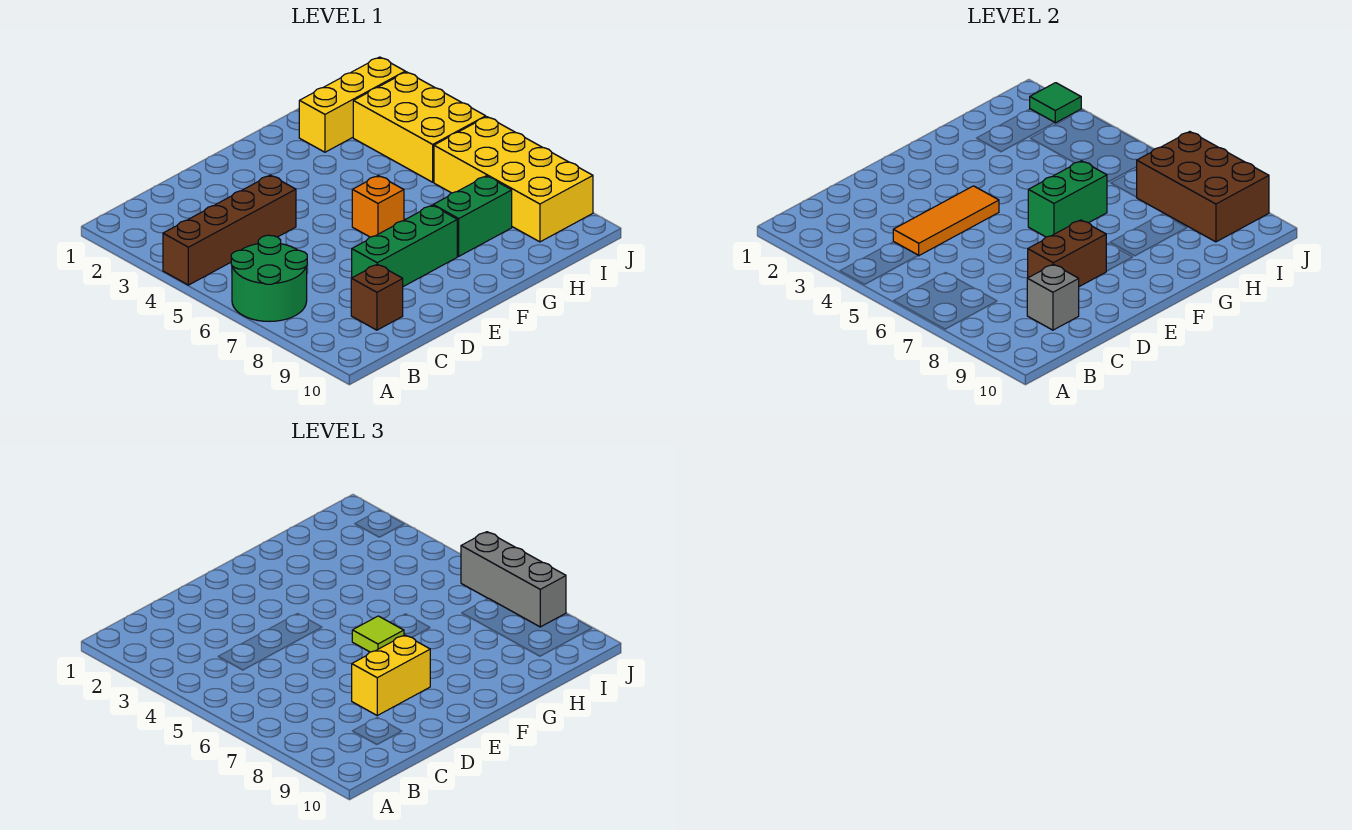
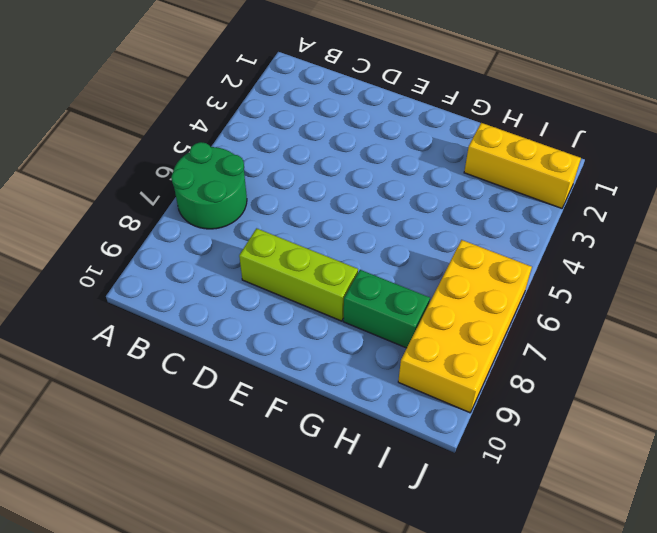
lime 1x3 brick [239,228,358,321] -> green 1x3 brick [352,205,457,287]
none -> brown 1x4 brick [163,175,296,285]
none -> brown 1x1 brick [351,264,403,330]
none -> orange 1x1 brick [352,175,404,237]

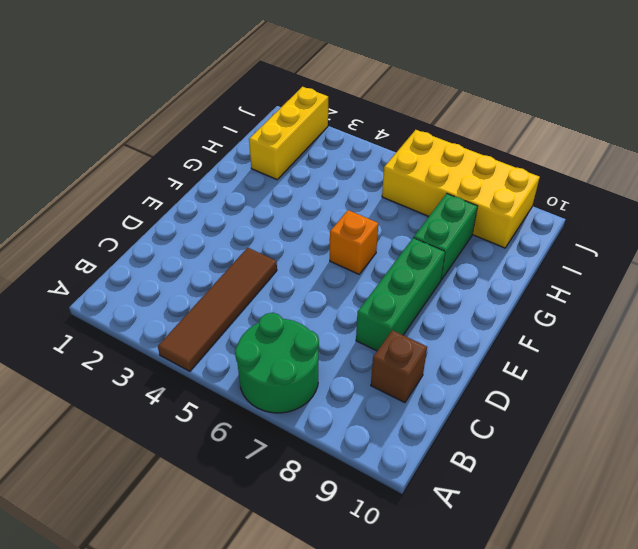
brown 1x4 tile [158,248,277,371] -> brown 1x4 brick [163,175,296,285]
none -> yellow 2x3 brick [353,72,486,182]
none -> orange 1x3 tile [893,186,999,256]
none -> grey 1x1 brick [1027,264,1079,330]

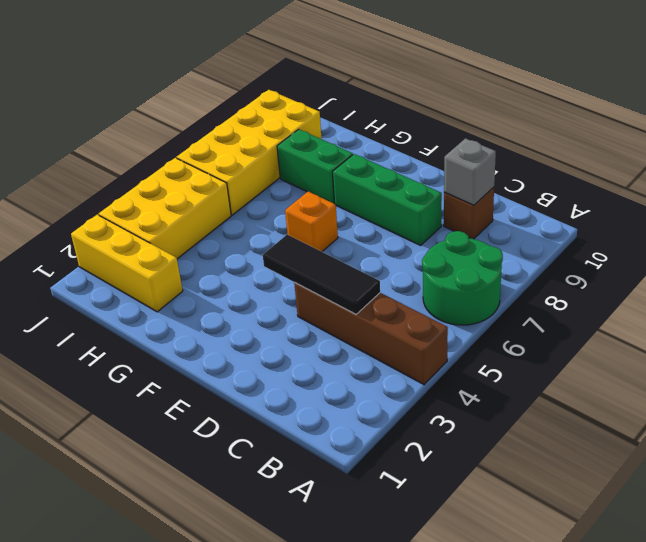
black 1x3 tile [263,234,380,314] -> orange 1x3 tile [893,186,999,256]
none -> brown 1x2 brick [1028,220,1106,287]
none -> green 1x2 brick [1028,161,1107,237]
none -> brown 2x3 brick [1137,132,1269,242]

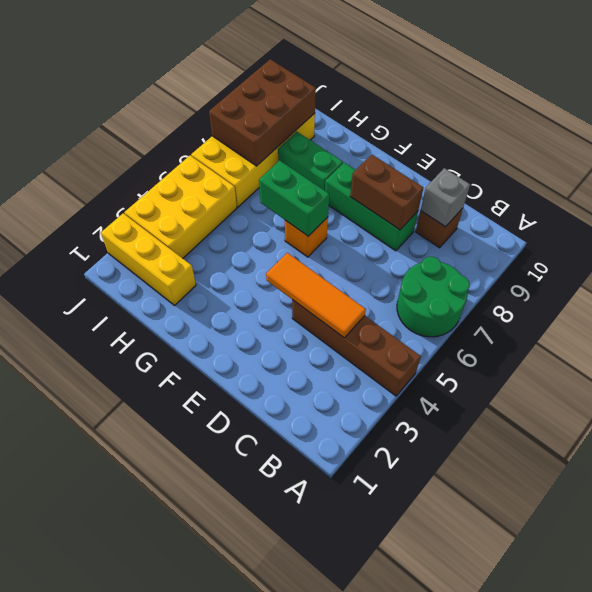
none -> green 1x1 tile [1030,83,1081,123]
none -> yellow 1x2 brick [352,635,430,715]
none -> lime 1x1 tile [352,616,404,652]

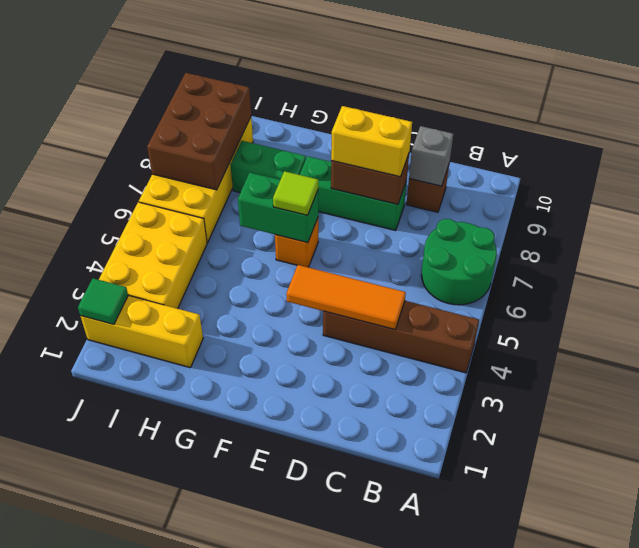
none -> grey 1x3 brick [461,532,566,627]

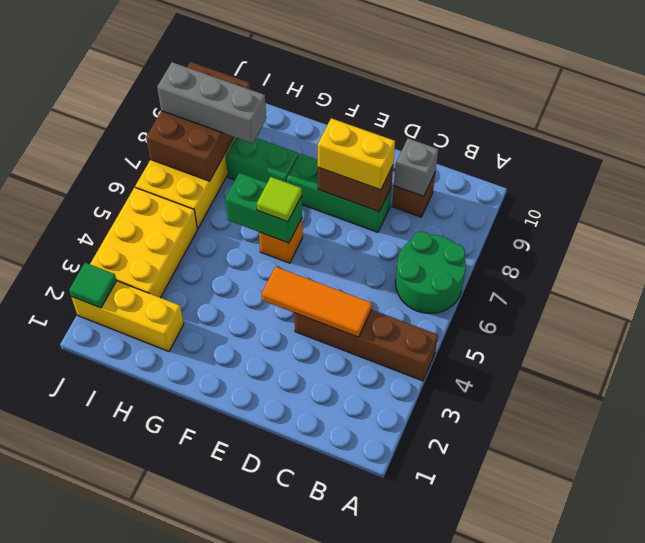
grey 1x3 brick [157,62,266,144] -> grey 1x3 brick turned to [461,532,566,627]

